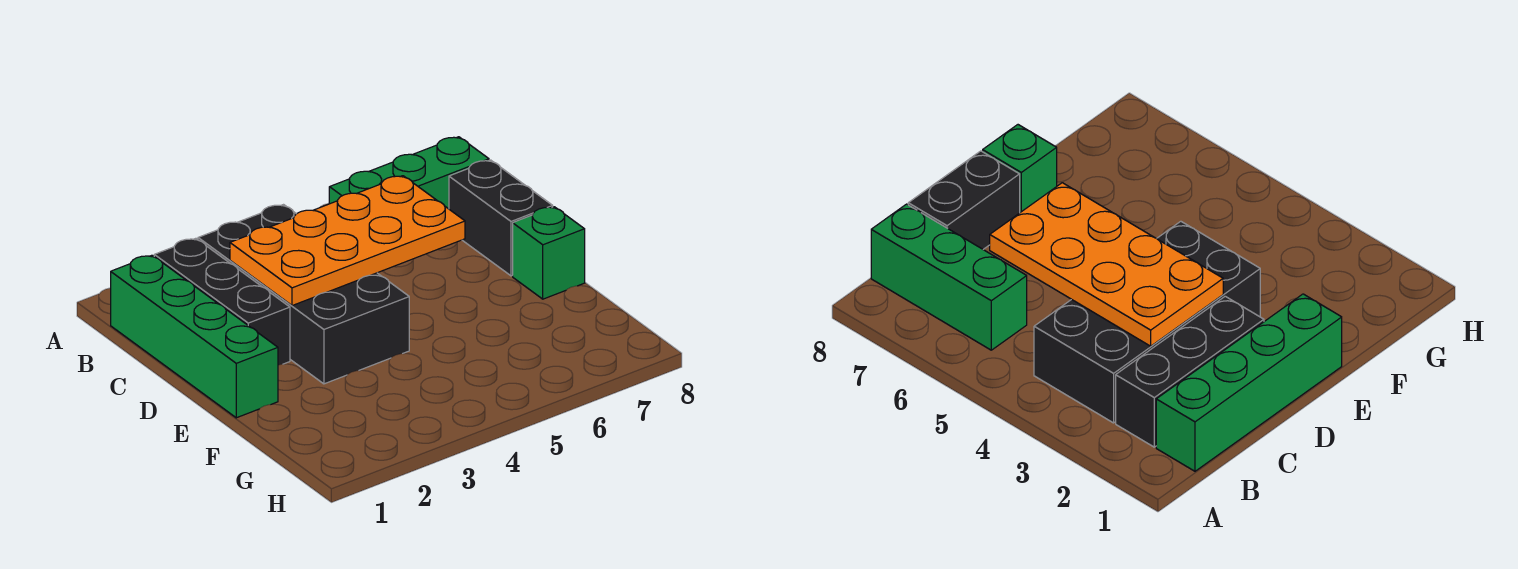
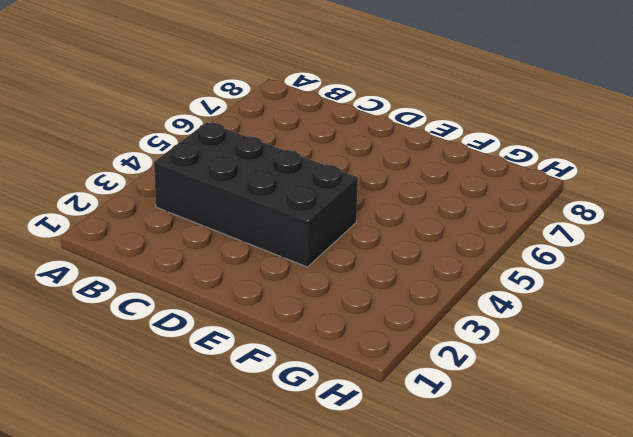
none -> green 1x4 brick [111,255,278,418]
none -> black 1x3 brick [154,238,290,365]

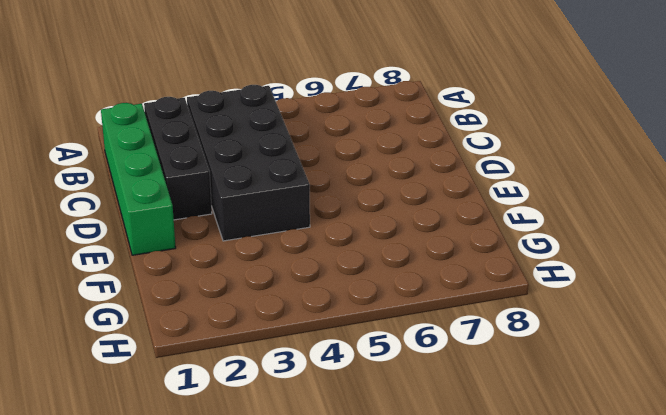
none -> green 1x3 brick [329,137,489,209]
none -> black 1x2 brick [449,160,553,276]

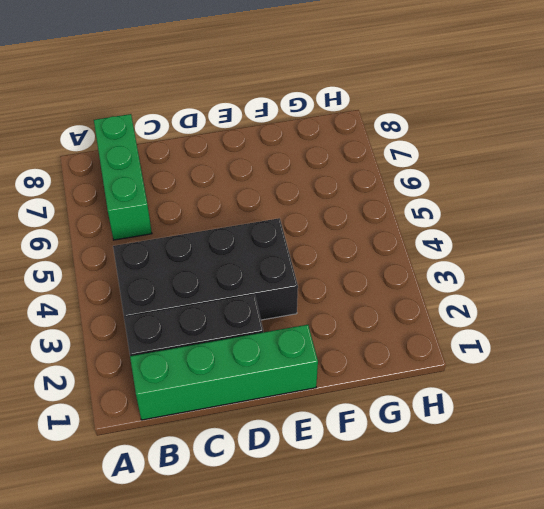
none -> black 1x2 brick [449,160,553,276]
none -> green 1x1 brick [513,207,585,299]

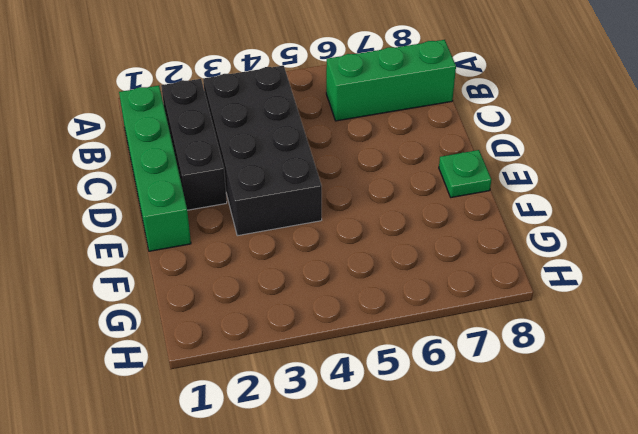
green 1x1 plate [439,150,491,198] -> green 1x1 brick [513,207,585,299]
none -> black 1x2 brick [449,160,553,276]
none -> orange 2x4 plate [230,176,465,306]

